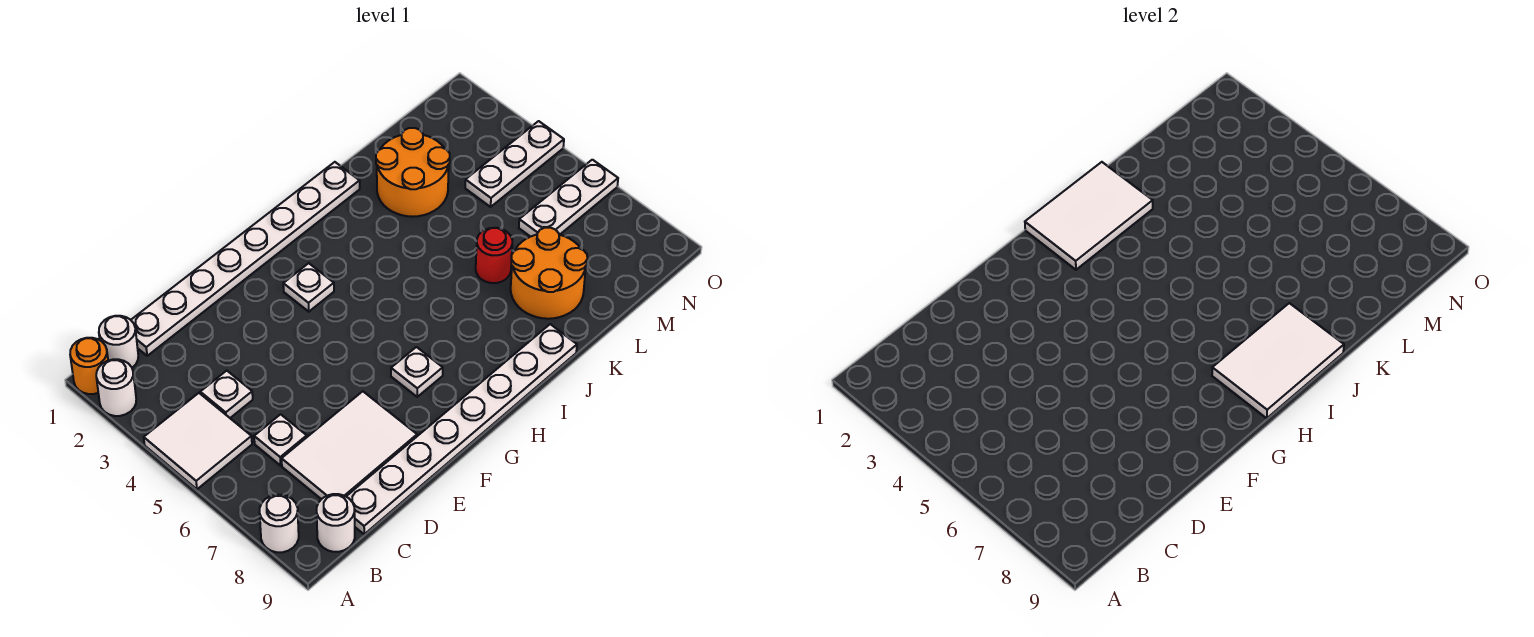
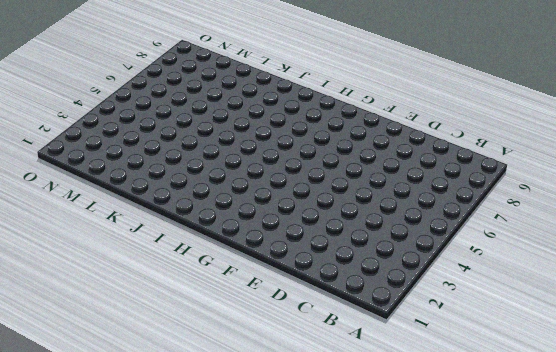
none -> orange 1x1 round brick [70,338,108,394]
none -> white 1x1 round brick [96,359,136,416]
none -> white 2x2 tile [144,393,252,489]

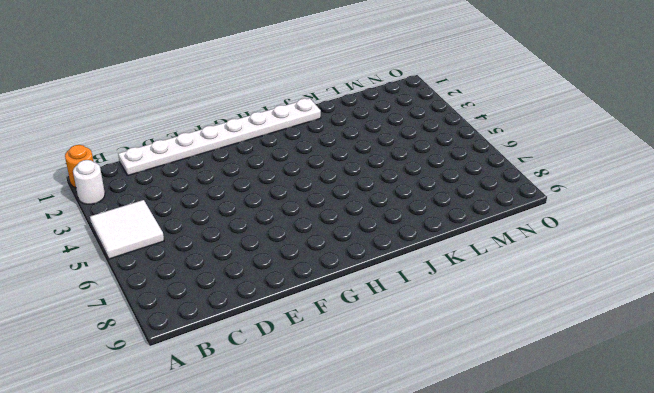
none -> white 1x1 round brick [260,495,299,552]
none -> white 1x1 round brick [99,316,138,368]
none -> white 1x1 round brick [317,494,355,552]

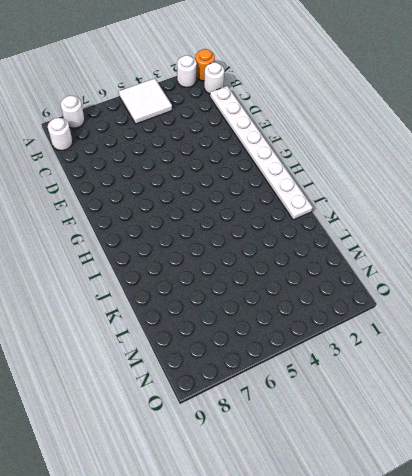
none -> white 1x1 plate [200,371,253,418]
none -> white 1x1 plate [254,414,307,465]
none -> white 2x3 tile [282,391,417,499]

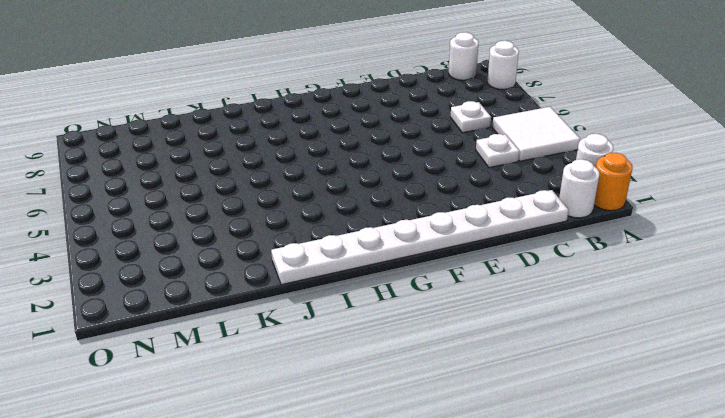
none -> white 2x3 tile [282,391,417,499]
none -> white 1x8 plate [346,324,577,534]
none -> white 1x1 plate [283,263,334,312]

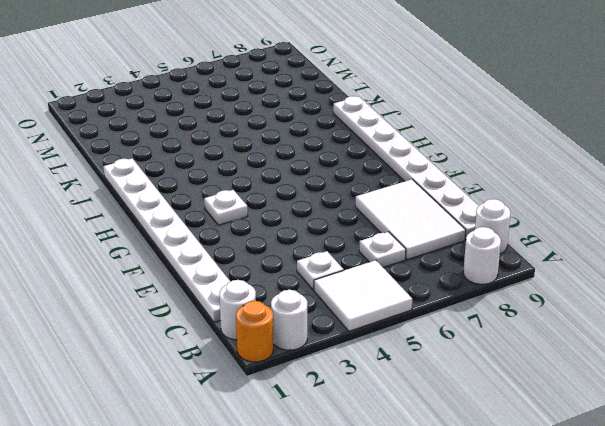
none -> white 1x1 plate [391,347,443,397]
none -> orange 2x2 round brick [376,128,450,217]
none -> red 1x1 round brick [476,228,512,283]

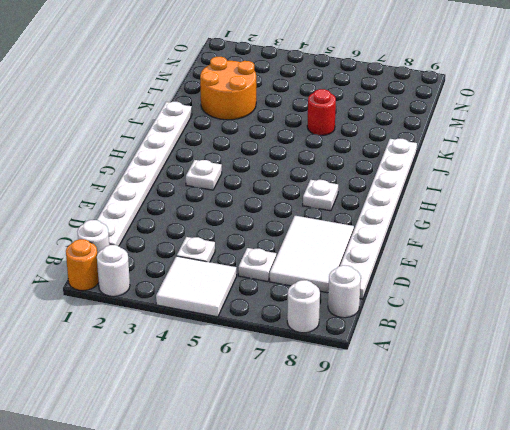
none -> orange 2x2 round brick [511,228,587,319]
none -> white 1x3 plate [465,121,564,207]
none -> white 1x3 plate [519,160,618,237]

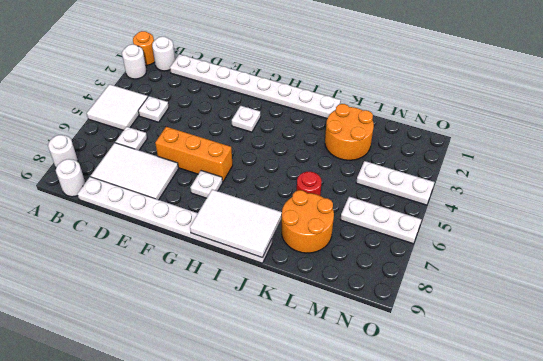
orange 1x3 brick [155,127,233,182] -> none
none -> white 2x3 tile [1025,162,1153,270]

